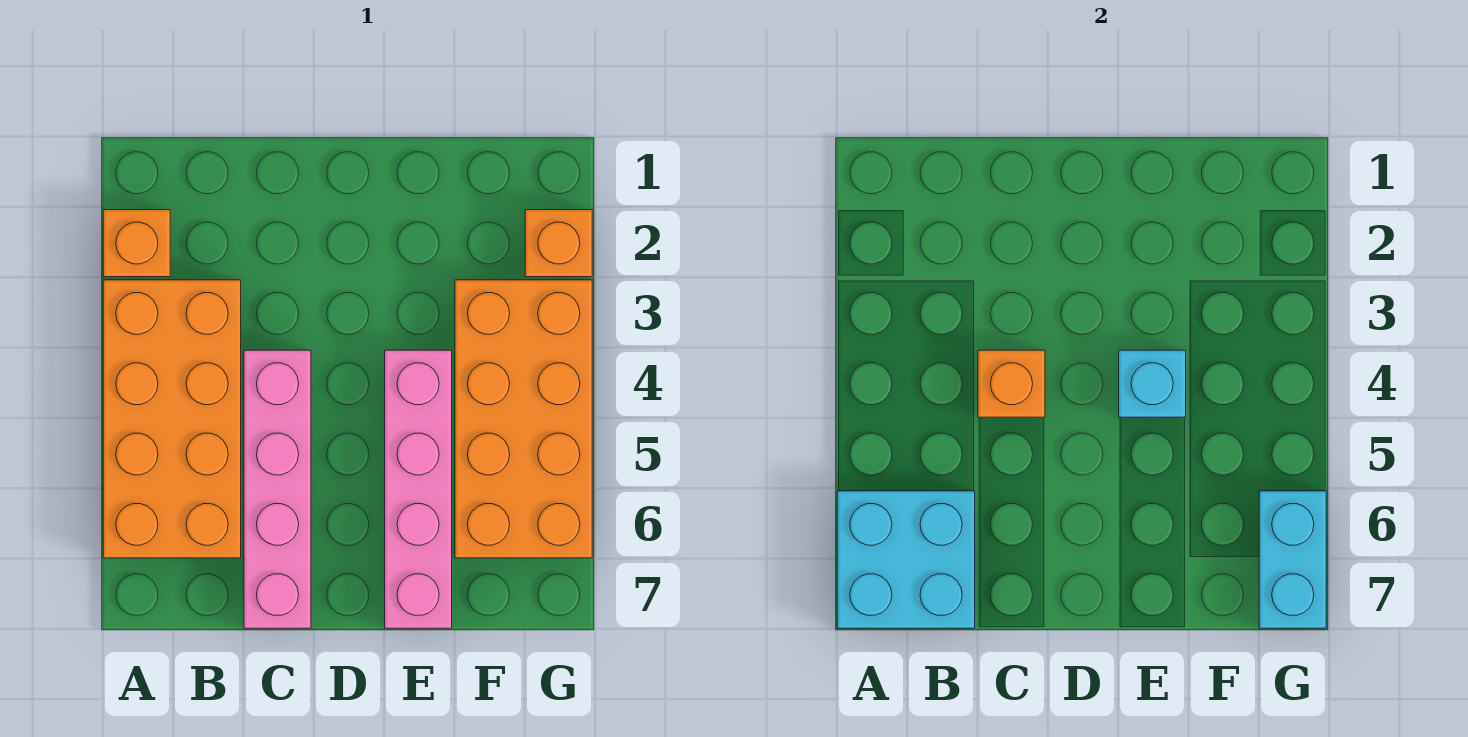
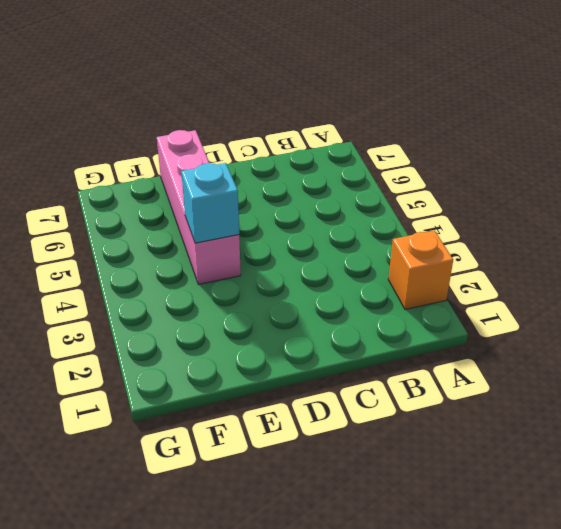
none -> orange 2x4 brick [103,280,241,558]
none -> pink 1x4 brick [244,350,311,628]

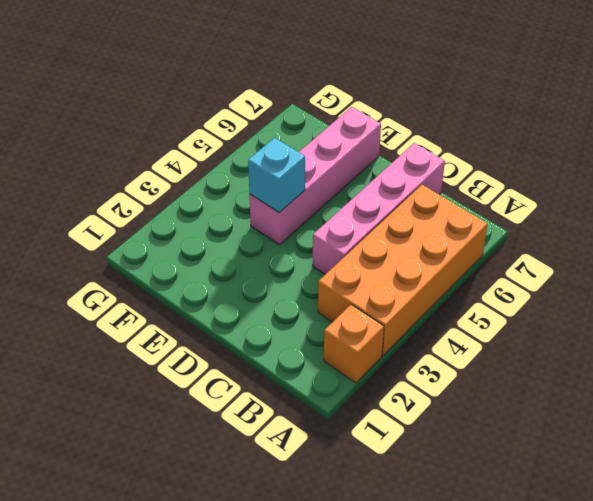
none -> orange 2x4 brick [455,280,592,558]
none -> orange 1x1 brick [525,210,592,277]

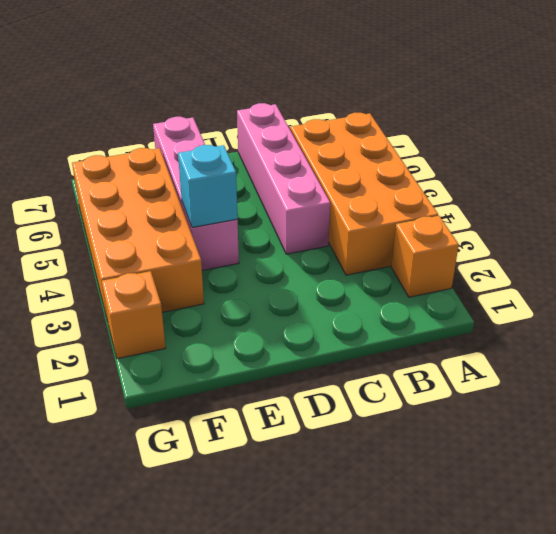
none -> cyan 2x2 brick [837,491,975,628]
none -> orange 1x1 brick [978,350,1045,417]

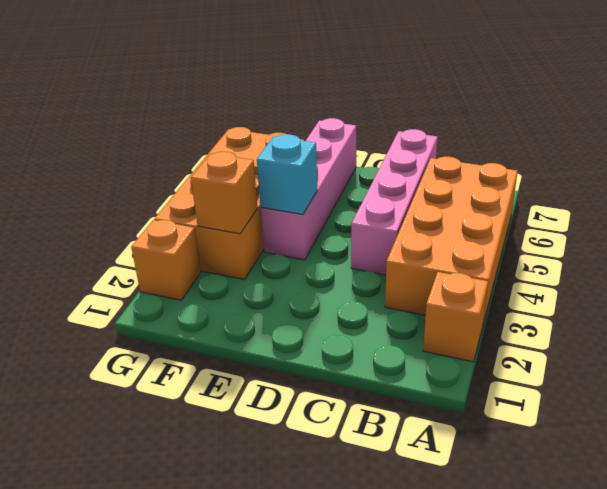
orange 1x1 brick [191,152,258,234] -> orange 1x1 brick moved to [978,350,1045,417]
none -> cyan 2x2 brick [837,491,975,628]
none -> cyan 1x2 brick [1259,491,1326,628]

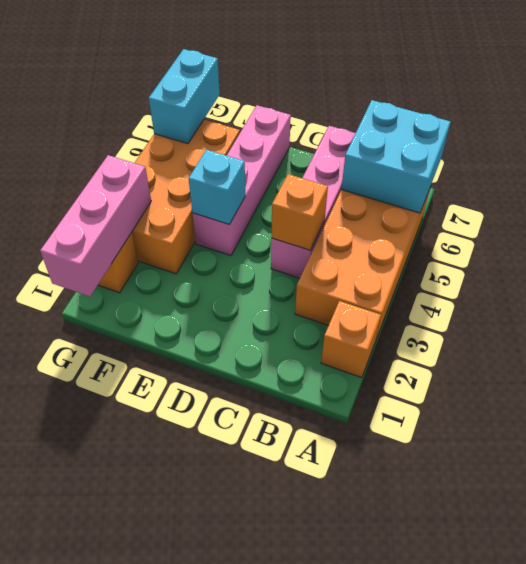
pink 1x3 brick [40,155,151,297] -> none

